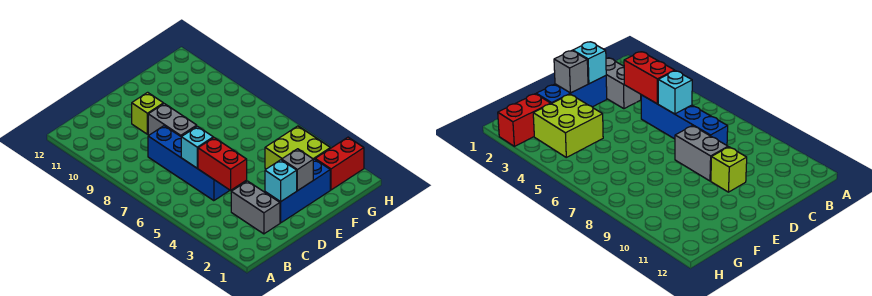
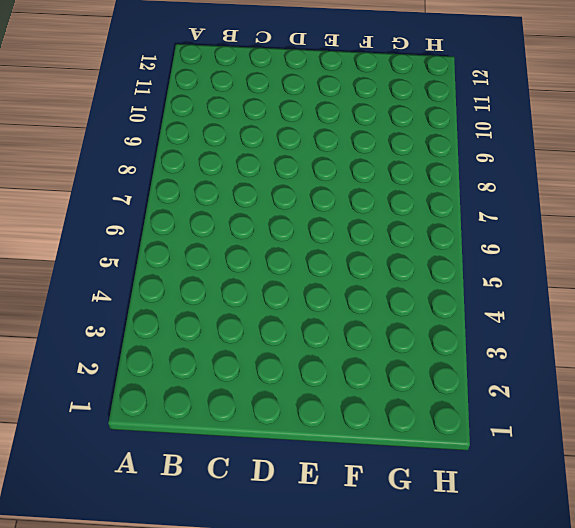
none -> grey 1x2 brick [231,181,280,234]
none -> blue 1x4 brick [148,126,230,201]

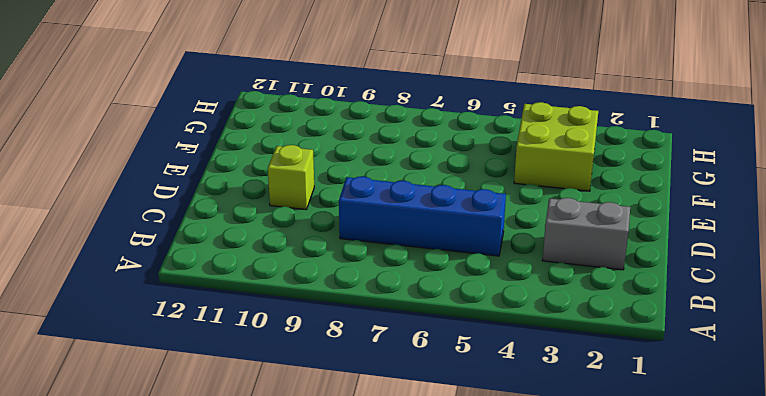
none -> blue 1x3 brick [265,159,330,223]
none -> grey 1x2 brick [148,104,197,137]

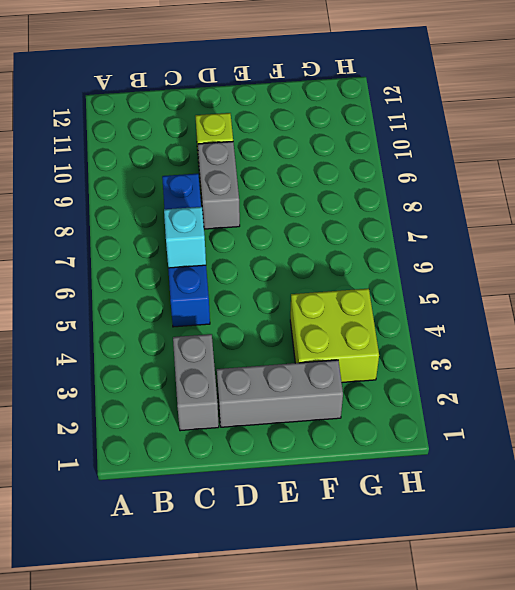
grey 1x3 brick [217,360,343,427] -> blue 1x3 brick [265,159,330,223]
none -> red 1x2 brick [315,137,364,190]
none -> red 1x2 brick [198,138,247,190]

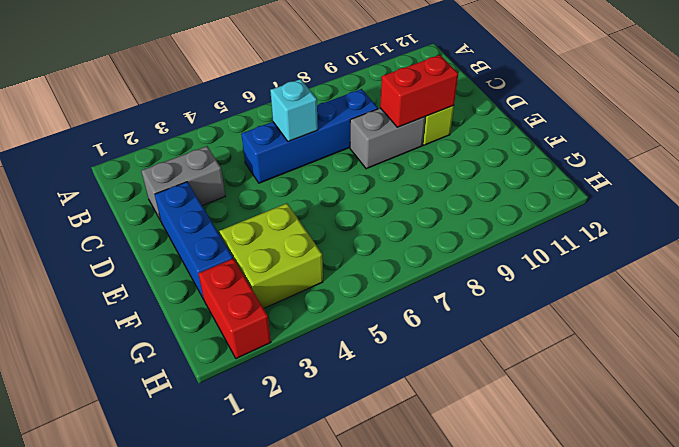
red 1x2 brick [380,55,458,127] -> red 1x2 brick moved to [198,138,247,190]
none -> cyan 1x1 brick [265,160,297,202]
none -> grey 1x1 brick [282,149,313,191]

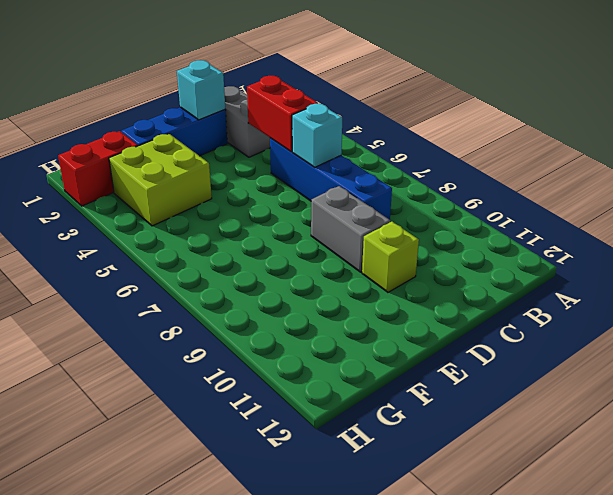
none -> grey 1x1 brick [282,149,313,191]

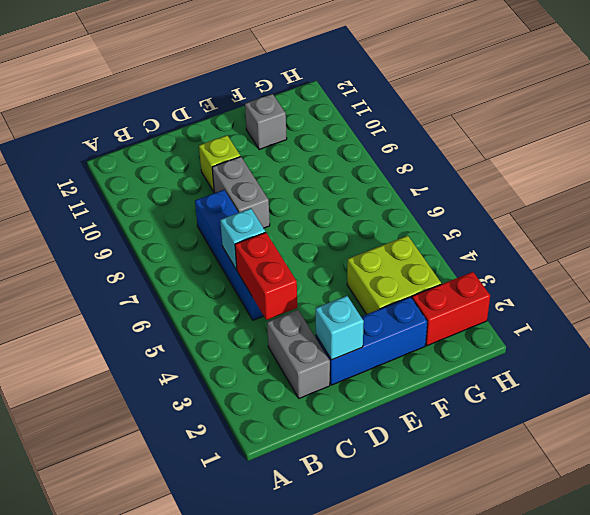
grey 1x1 brick [245,94,287,149] -> grey 1x1 brick moved to [282,149,313,191]

